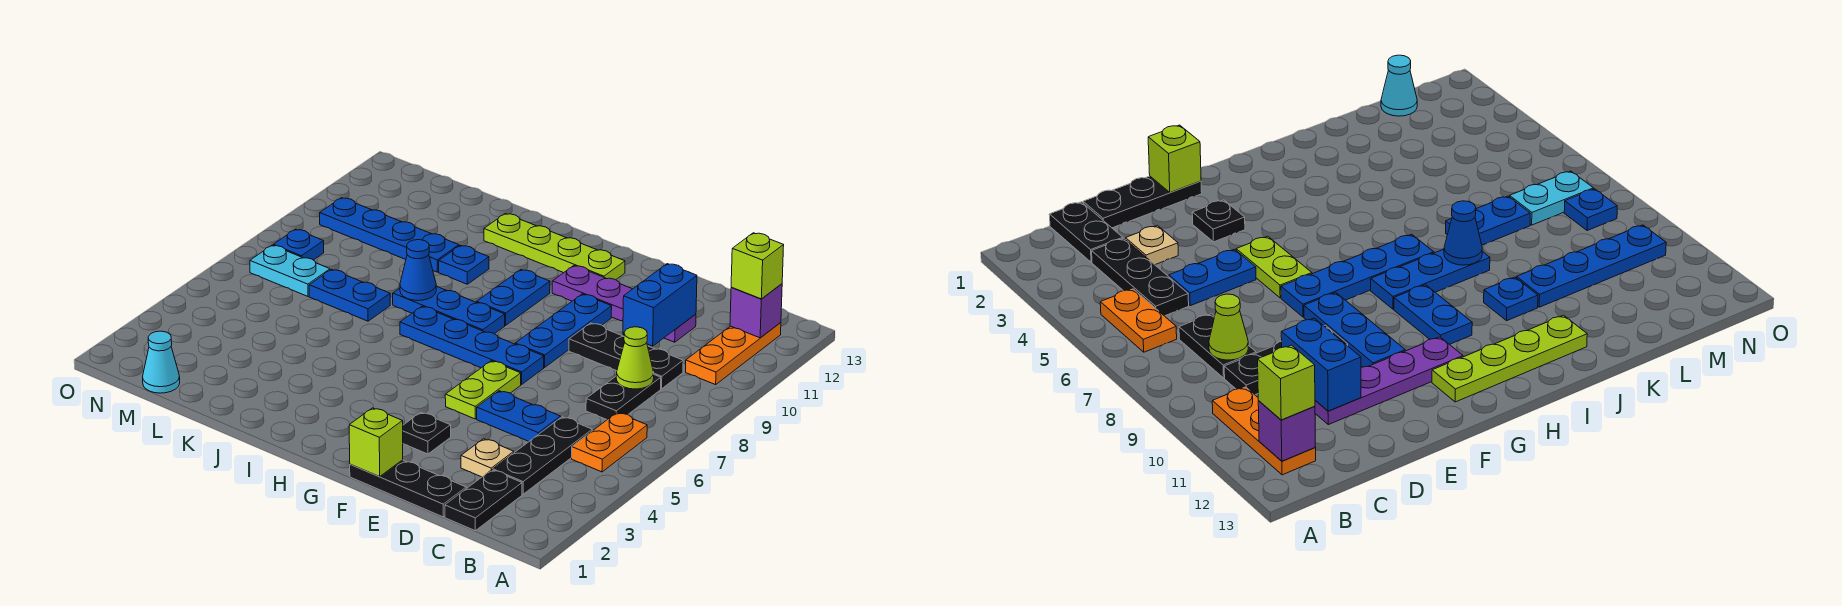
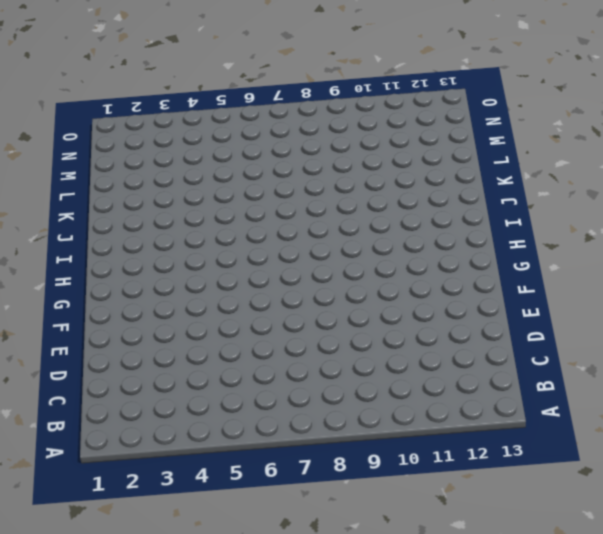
none -> orange 1x2 plate [572,413,647,472]
none -> orange 1x3 plate [686,322,781,385]
none -> black 1x2 plate [445,470,522,531]

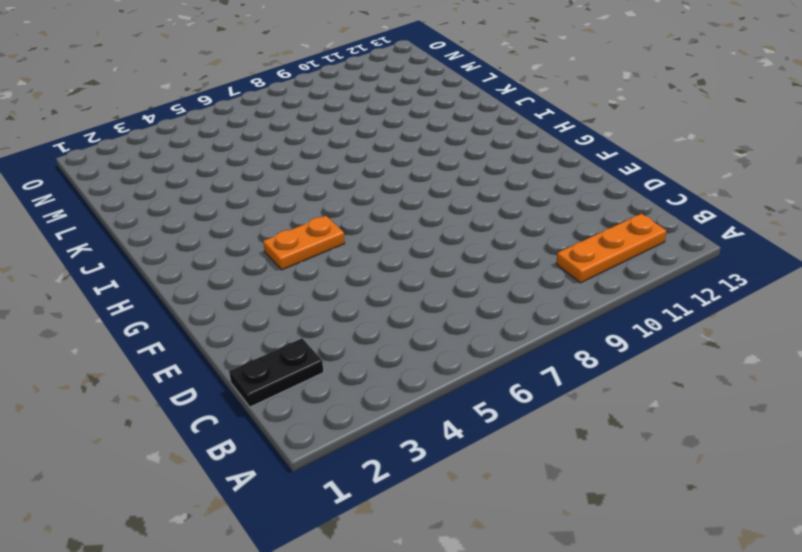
orange 1x2 plate [263,216,345,270] -> orange 1x2 plate moved to [572,413,647,472]
none -> black 1x3 plate [493,417,592,494]
none -> black 1x2 plate [586,375,661,420]
none -> black 1x3 plate [569,323,683,389]

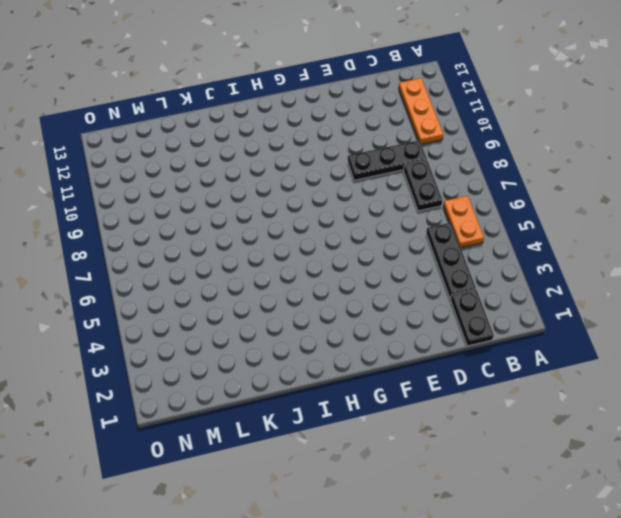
none -> black 1x3 plate [350,460,466,517]
none -> tan 1x1 plate [461,439,514,477]
none -> blue 1x2 plate [477,391,561,441]

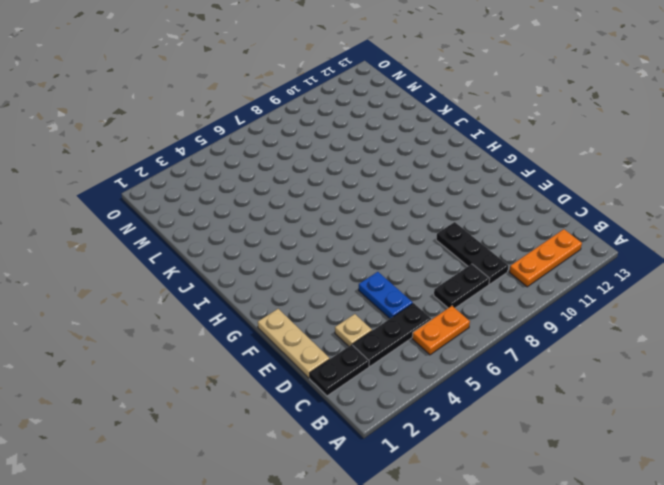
tan 1x3 plate [258,309,330,378] -> black 1x3 plate [350,460,466,517]
none -> purple 1x4 plate [552,266,696,342]
none -> black 1x1 plate [403,412,451,454]
none -> lime 1x2 plate [445,361,521,419]

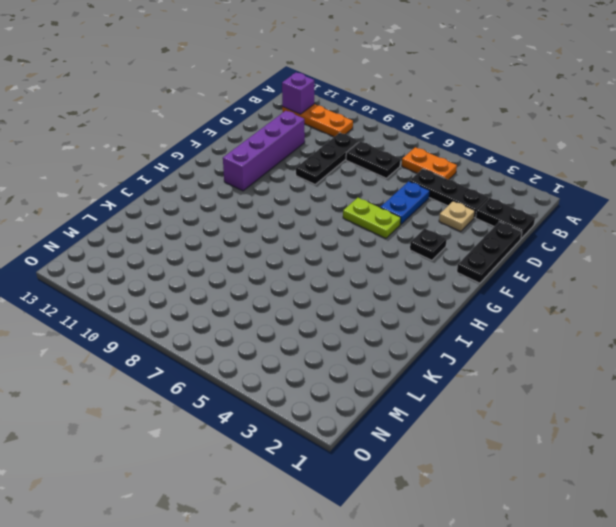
purple 1x4 brick [223,111,305,191] -> purple 1x4 plate [552,266,696,342]
none -> blue 1x4 plate [400,306,544,384]
none -> blue 1x3 plate [515,294,612,367]
none -> lime 1x4 plate [484,214,625,280]

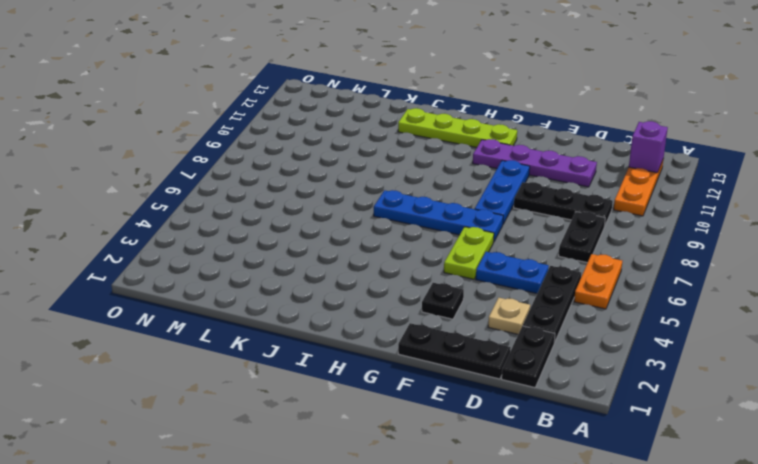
none -> blue 1x3 plate [393,286,505,334]
none -> blue 1x2 plate [477,270,550,325]
none -> blue 1x1 plate [439,245,489,284]

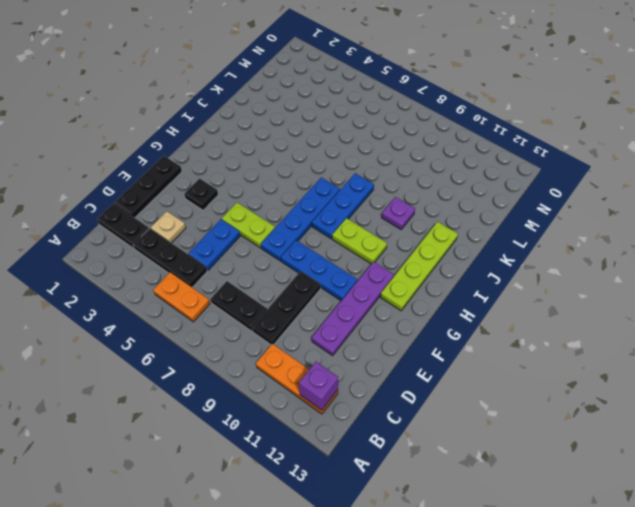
lime 1x2 plate [332,218,387,264] -> blue 1x2 plate [477,270,550,325]
purple 1x1 plate [382,197,415,229] -> blue 1x1 plate [439,245,489,284]
none -> blue 1x2 plate [309,269,390,321]
none -> blue 1x4 plate [320,198,459,272]
none -> cyan 1x1 cone [143,331,180,393]

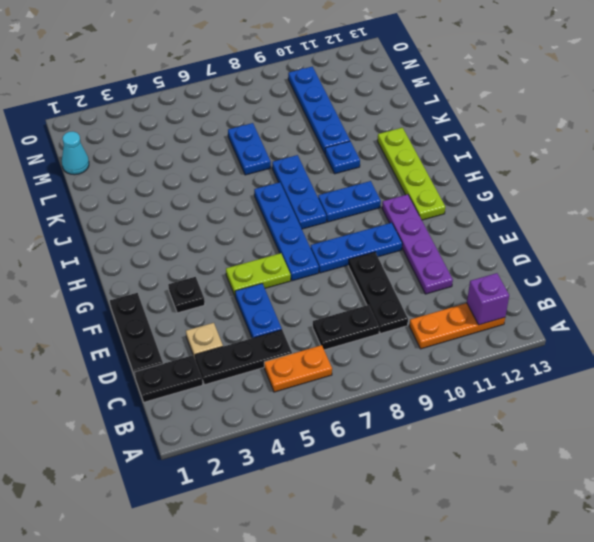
none -> cyan 1x2 plate [250,245,330,296]
none -> blue 1x1 plate [273,229,324,260]
none -> lime 1x1 cone [616,327,654,389]

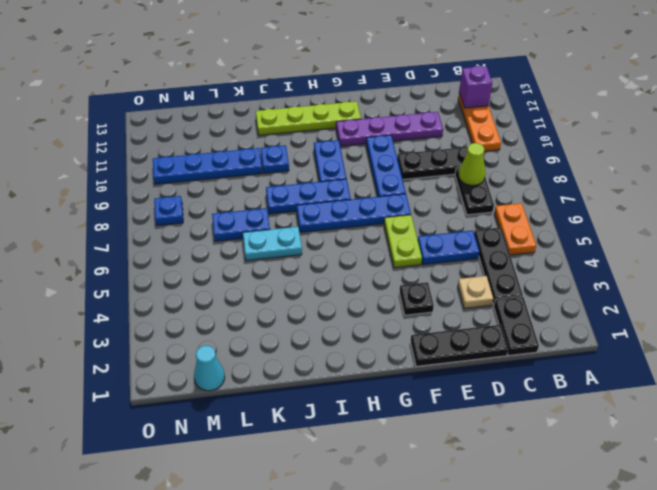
cyan 1x2 plate [243,227,302,261] -> cyan 1x2 plate moved to [250,245,330,296]
none -> blue 1x2 brick [623,264,697,346]
none -> lime 1x1 brick [349,408,403,476]
none -> blue 1x1 cone [400,240,436,301]

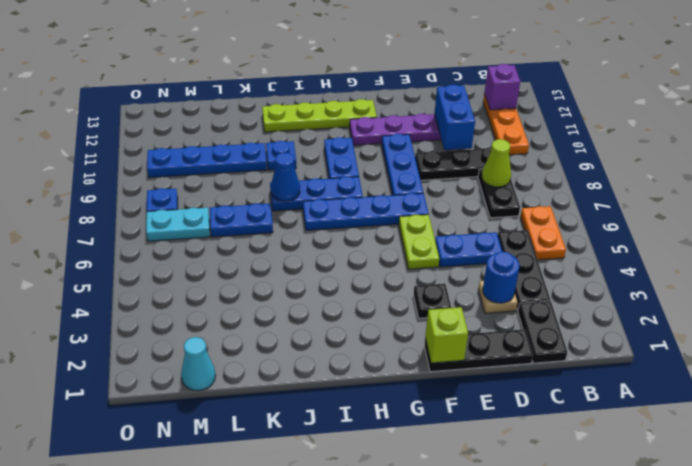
blue 1x1 round brick [483,252,519,303] -> none
none -> lime 1x1 brick [731,233,784,299]

